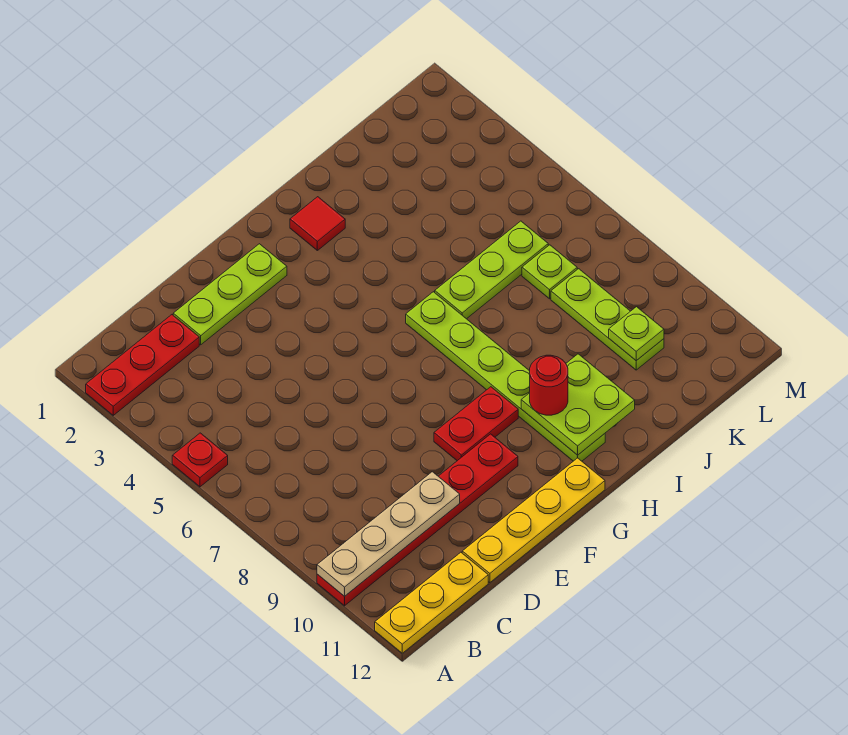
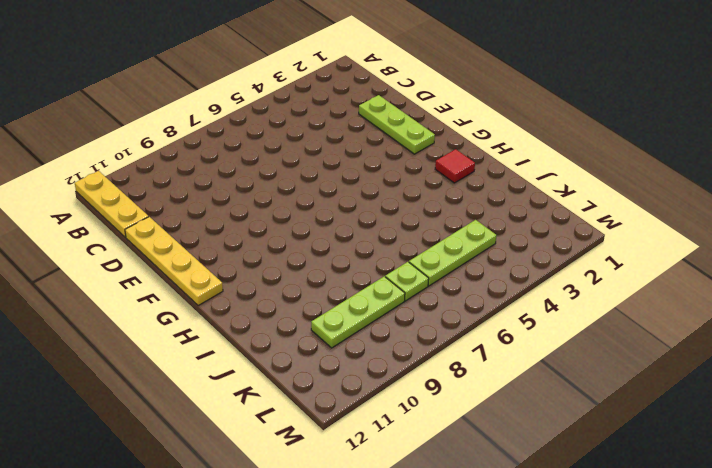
lime 1x3 plate [409,220,496,286] -> lime 1x3 plate turned to [435,221,548,319]
none -> red 1x3 plate [86,315,199,415]
none -> red 1x1 plate [172,433,228,487]
none -> red 1x6 plate [317,434,518,606]

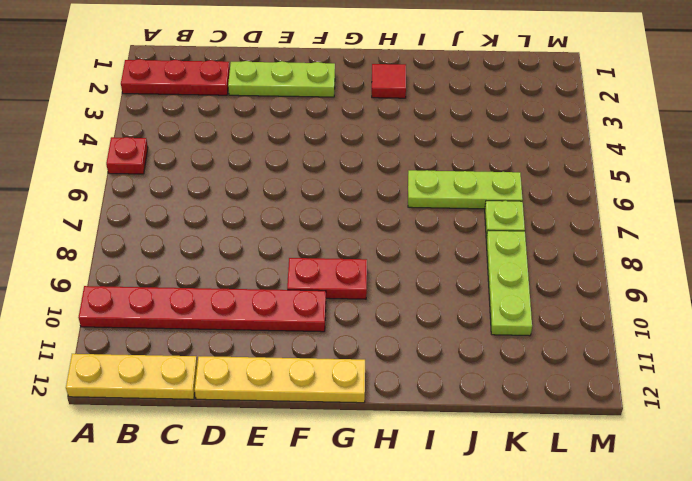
none -> lime 1x6 plate [406,292,605,461]
none -> tan 1x4 plate [317,472,460,596]
none -> lime 2x2 plate [521,354,635,455]

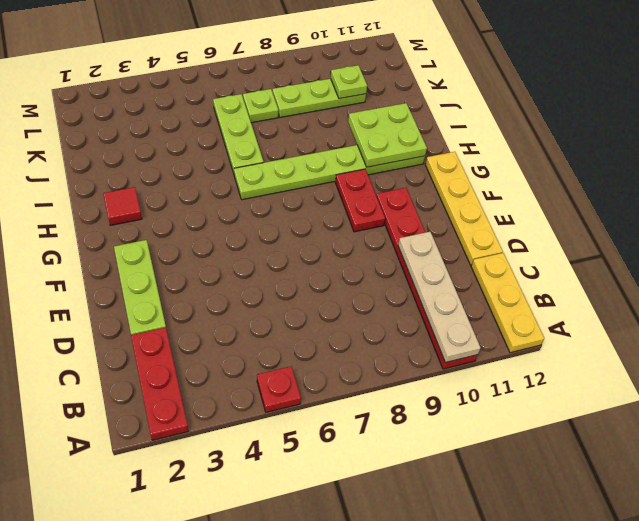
none -> red 1x1 round brick [530,355,568,415]

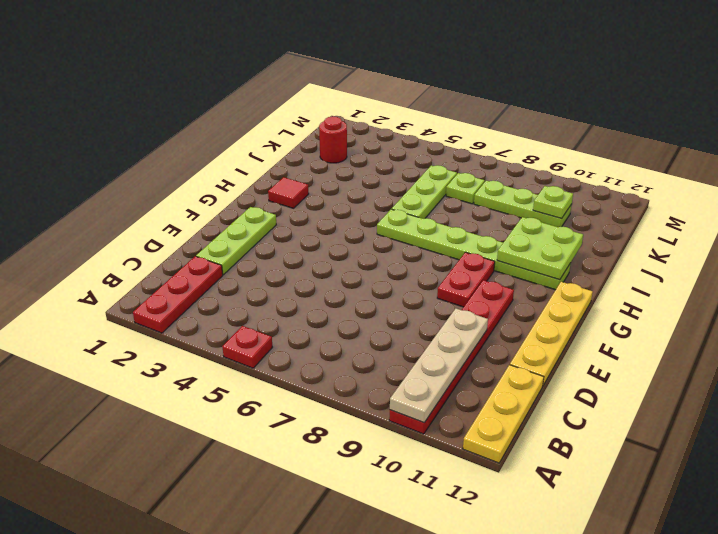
red 1x1 round brick [319,116,347,163] -> red 1x1 round brick moved to [530,355,568,415]

